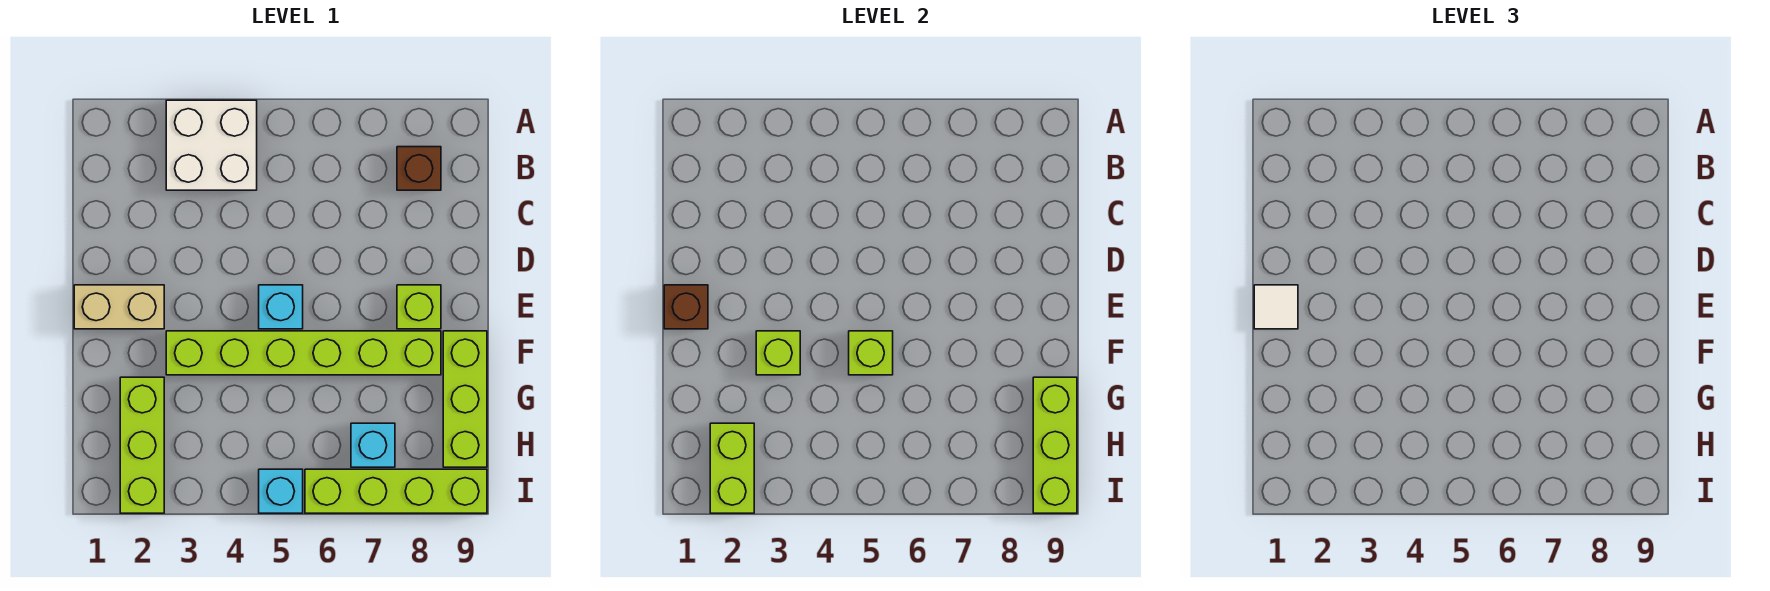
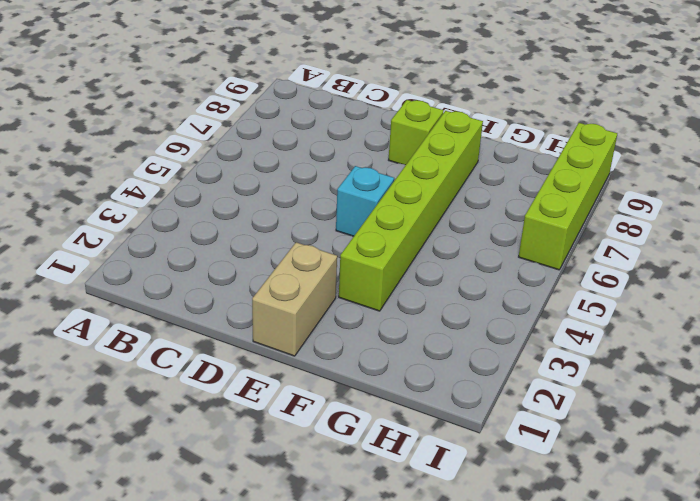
none -> white 2x2 brick [166,100,257,190]
none -> brown 1x1 brick [397,147,441,190]
none -> lime 1x3 brick [443,331,487,467]

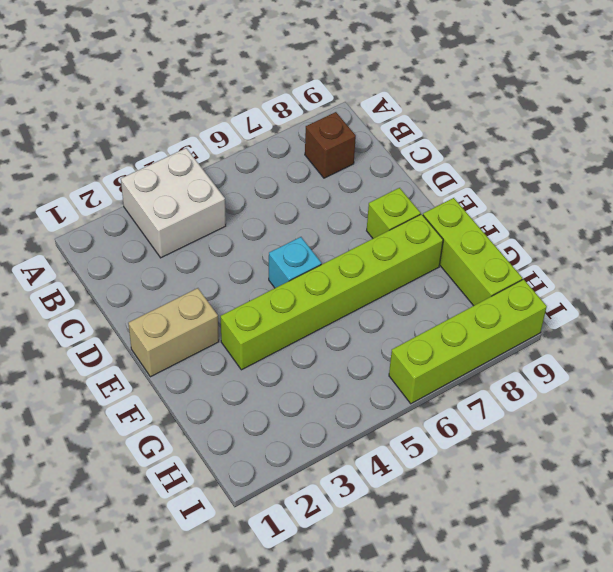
none -> lime 1x3 brick [120,377,164,513]
none -> cyan 1x1 brick [351,423,395,467]
none -> cyan 1x1 brick [259,469,303,513]

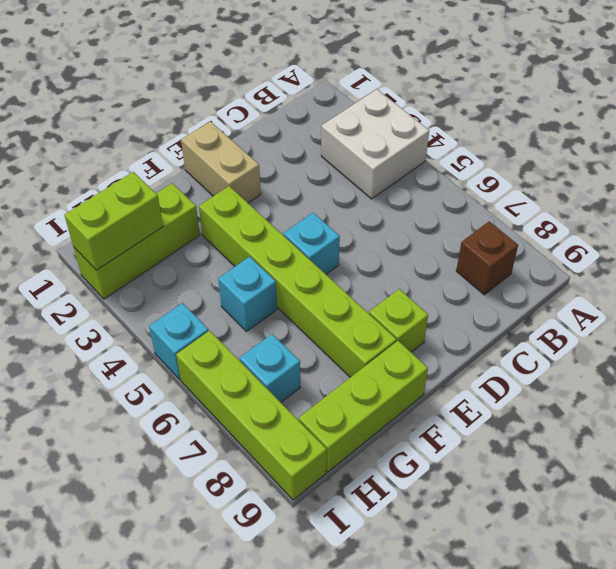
cyan 1x1 brick [218,257,277,331] -> none
none -> brown 1x1 brick [664,285,708,329]
none -> lime 1x1 brick [756,331,800,375]
none -> lime 1x1 brick [849,331,893,375]

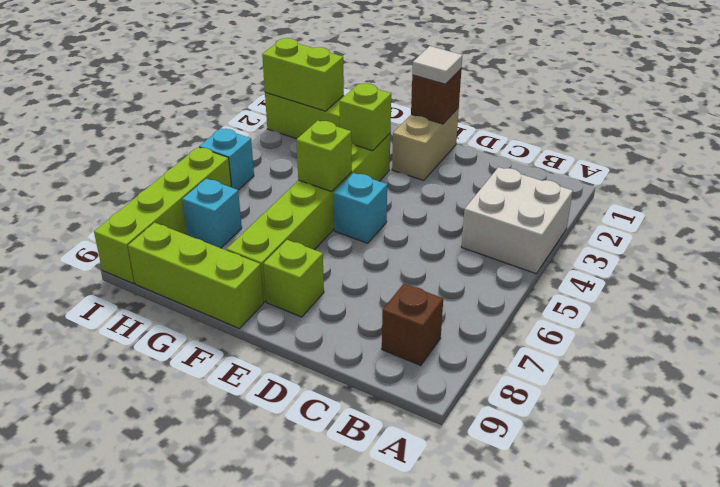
none -> lime 1x3 brick [1033,377,1077,513]

